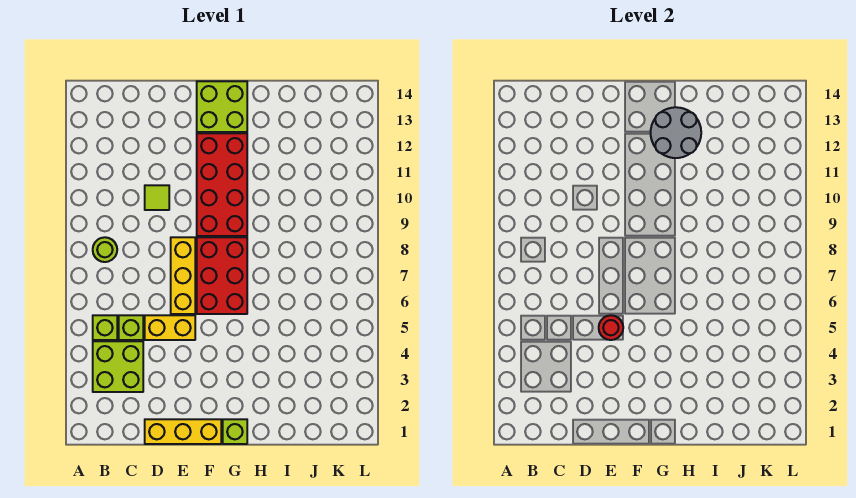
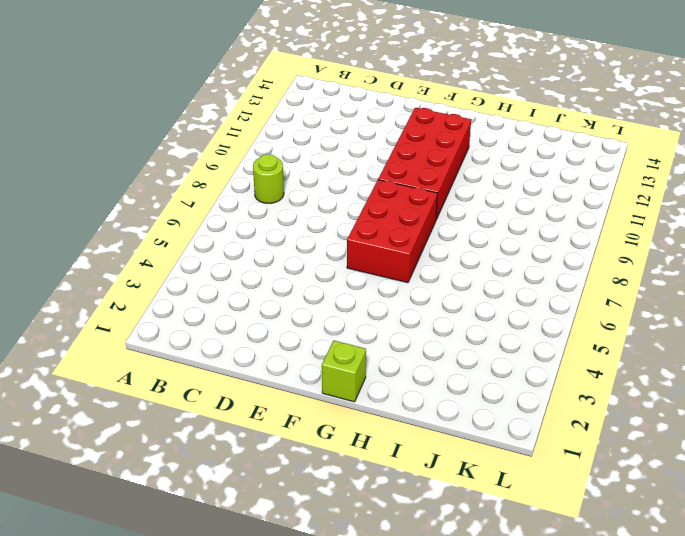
none -> lime 2x2 brick [93,341,143,392]
none -> lime 1x1 brick [93,315,117,340]
none -> lime 1x1 brick [119,315,143,340]

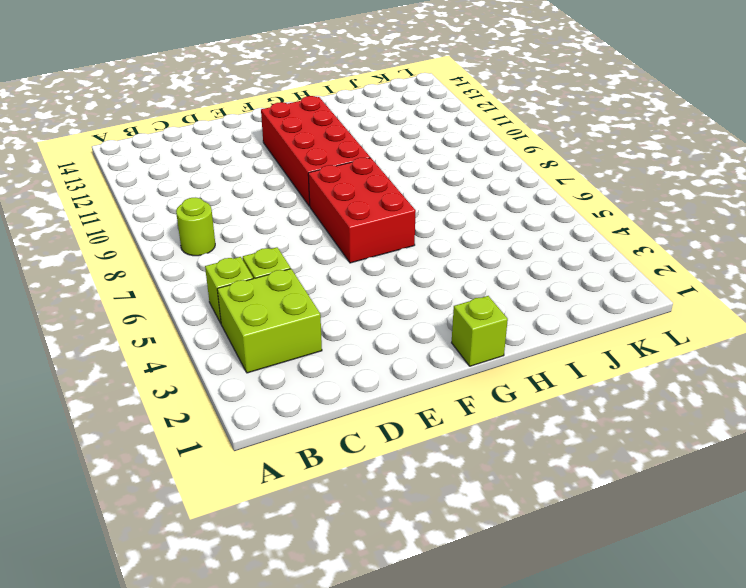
none -> yellow 1x3 brick [145,419,221,444]
none -> yellow 1x2 brick [145,315,195,340]
none -> lime 1x1 tile [145,185,169,210]

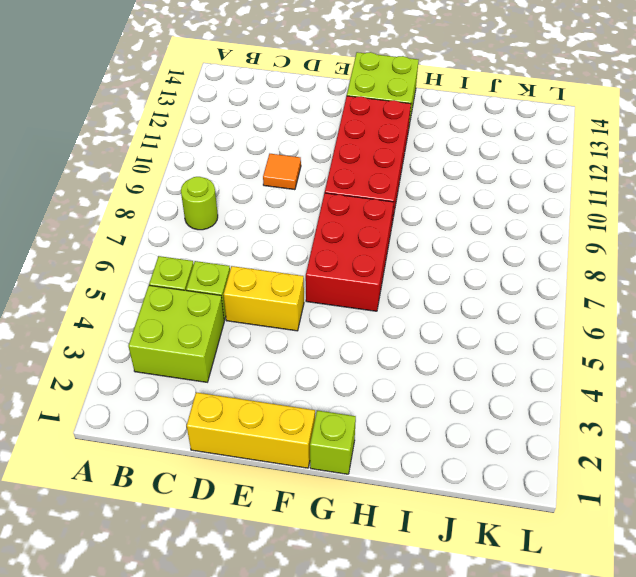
orange 1x1 tile [263,154,301,190] -> lime 1x1 tile [145,185,169,210]
none -> yellow 1x3 brick [171,237,195,314]
none -> red 1x1 round brick [599,315,623,340]
none -> grey 2x2 round brick [651,107,701,158]

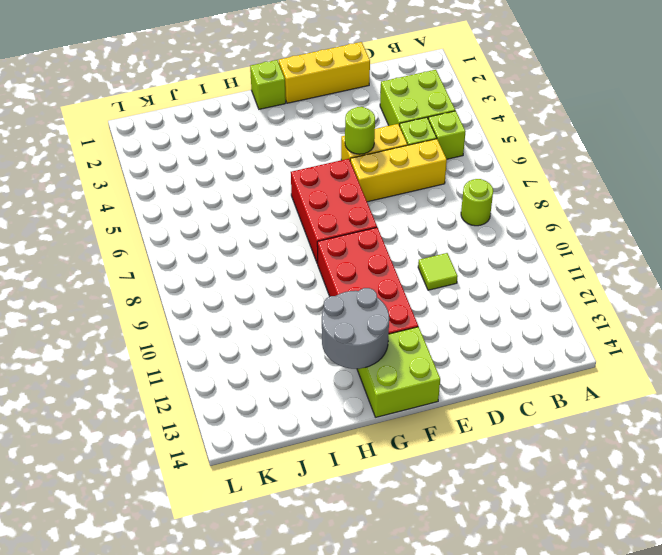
yellow 1x3 brick [350,139,447,202] -> yellow 1x3 brick turned to [171,237,195,314]
lime 1x1 round brick [345,107,375,154] -> red 1x1 round brick [599,315,623,340]

